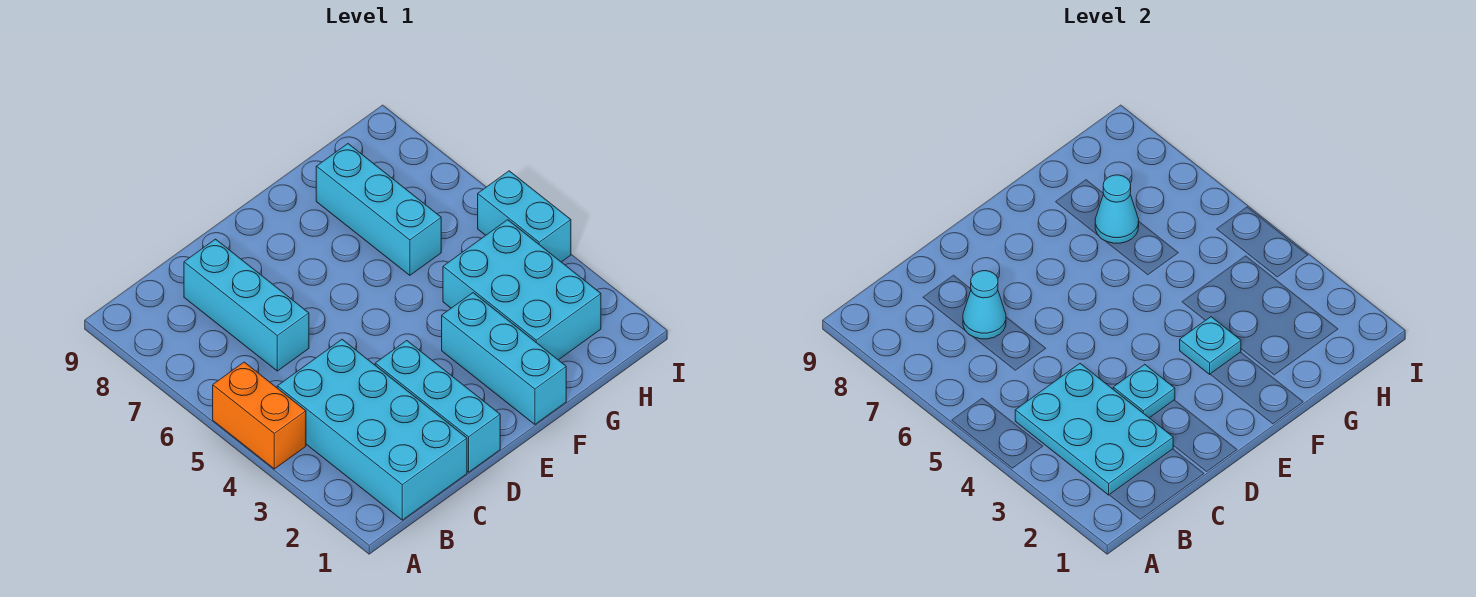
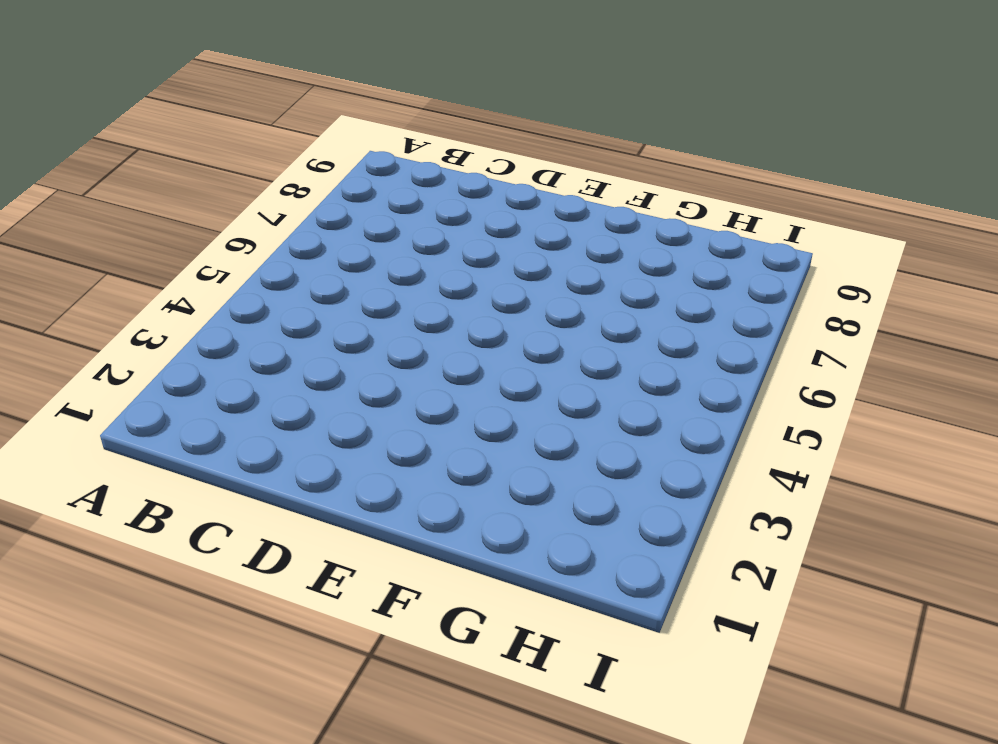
none -> orange 1x2 brick [213,362,306,469]
none -> cyan 2x4 brick [277,340,467,520]
none -> cyan 1x3 brick [184,239,309,371]

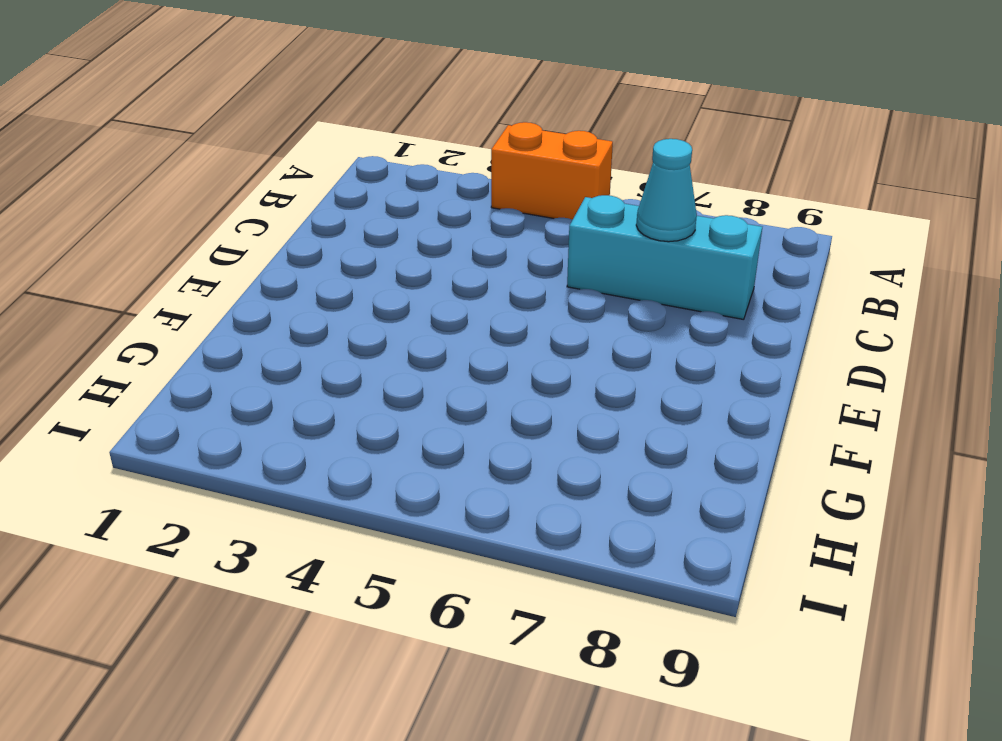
none -> cyan 2x4 brick [277,340,467,520]
none -> cyan 1x3 brick [375,341,500,472]
none -> cyan 1x3 brick [442,293,566,424]

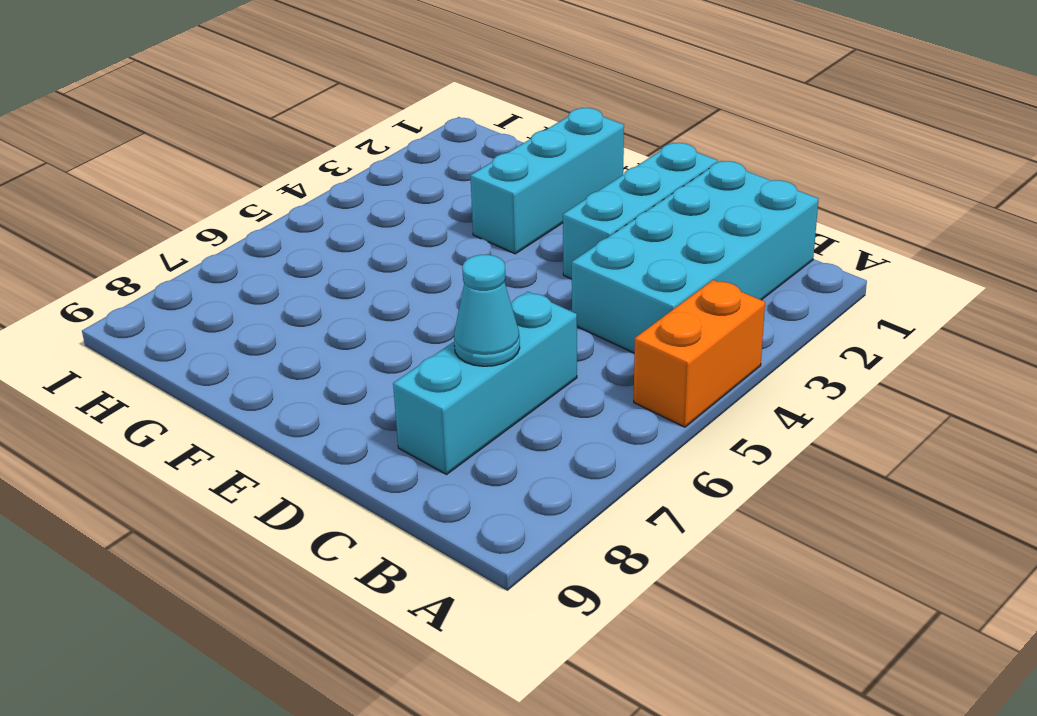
none -> cyan 2x3 brick [443,220,601,360]
none -> cyan 1x3 brick [316,144,441,275]
none -> cyan 1x2 brick [478,171,571,262]

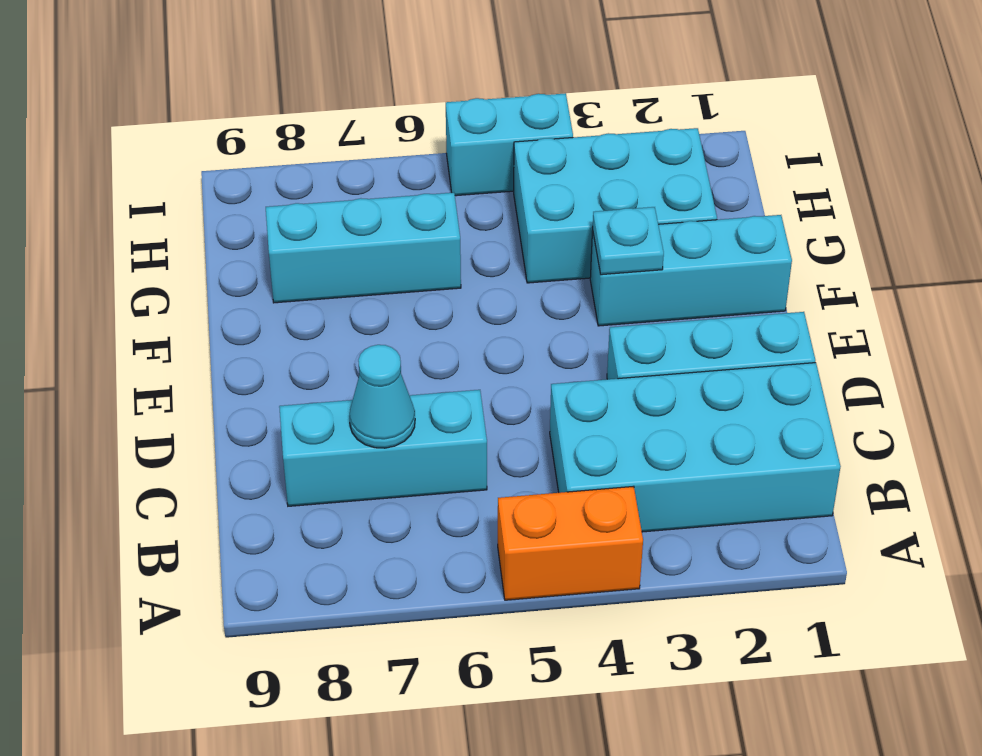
none -> cyan 2x3 plate [1015,364,1173,495]
none -> cyan 1x1 plate [1113,364,1175,418]
none -> cyan 1x1 cone [1095,175,1139,243]

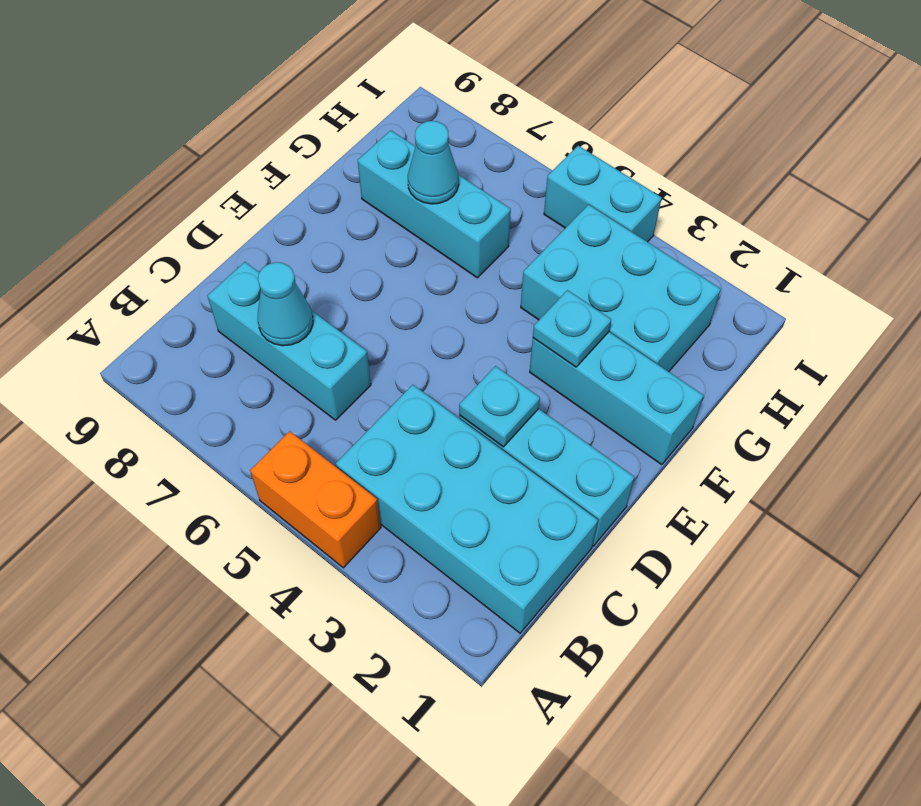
none -> cyan 2x3 plate [1015,364,1173,495]

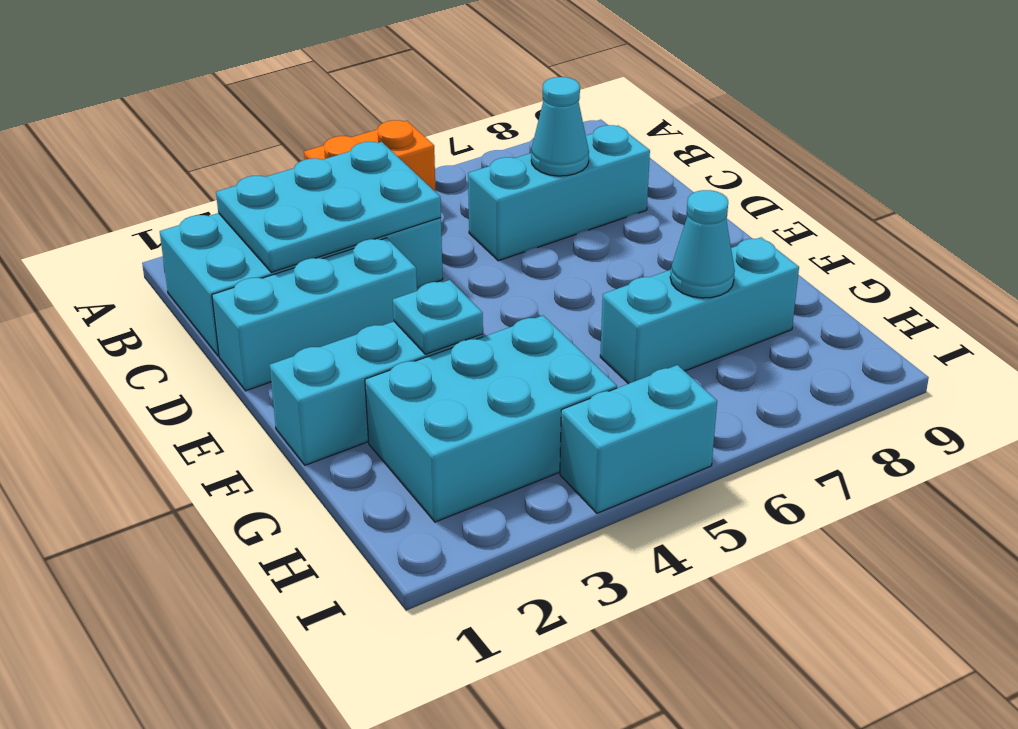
none -> cyan 1x1 plate [1113,364,1175,418]

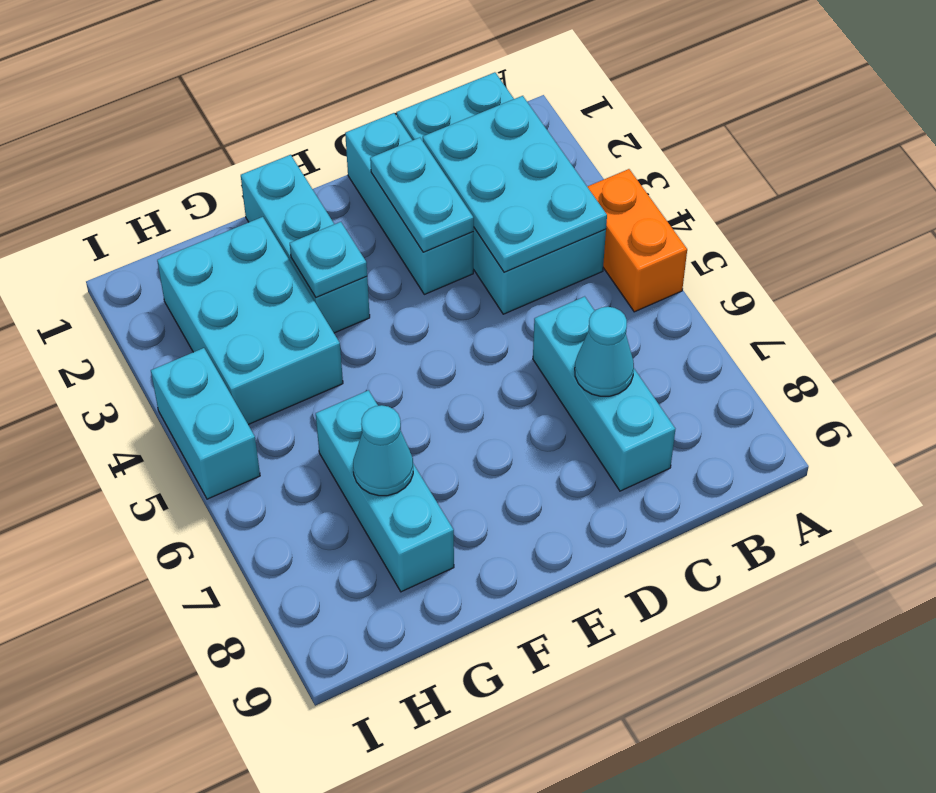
cyan 1x2 plate [370,138,474,252] -> cyan 1x1 plate [1113,364,1175,418]

